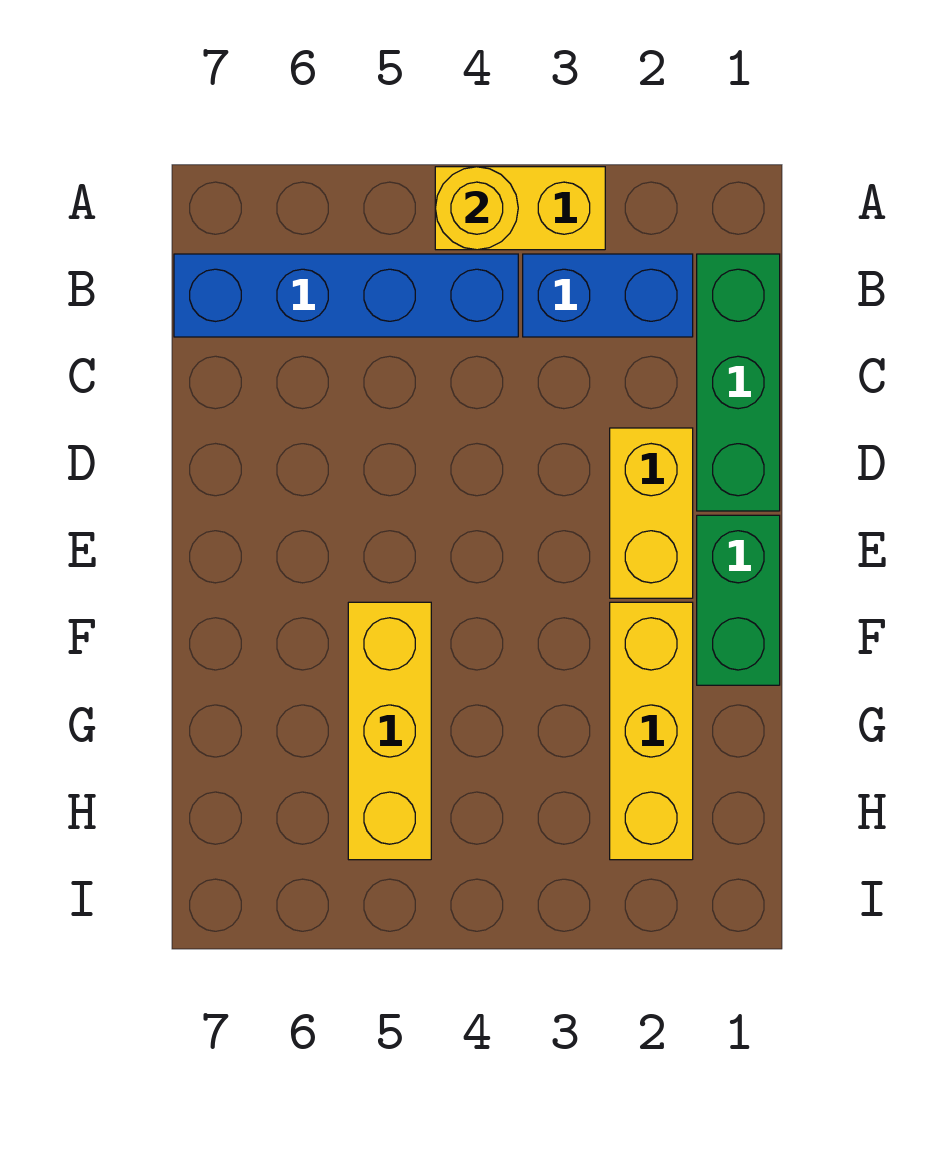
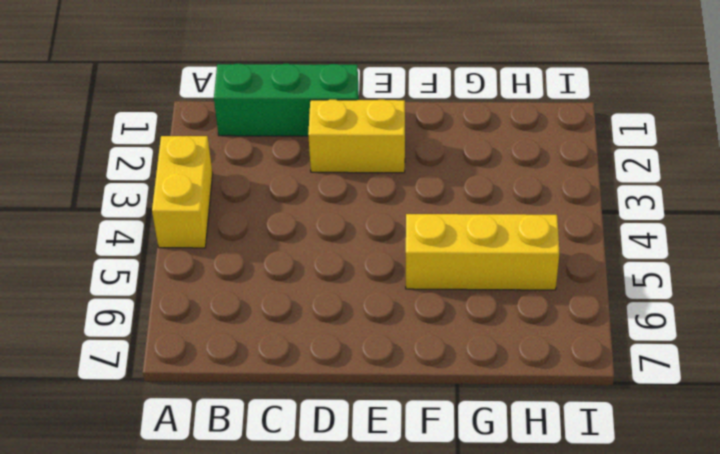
none -> blue 1x2 brick [523,254,693,337]
none -> blue 1x4 brick [174,254,518,337]

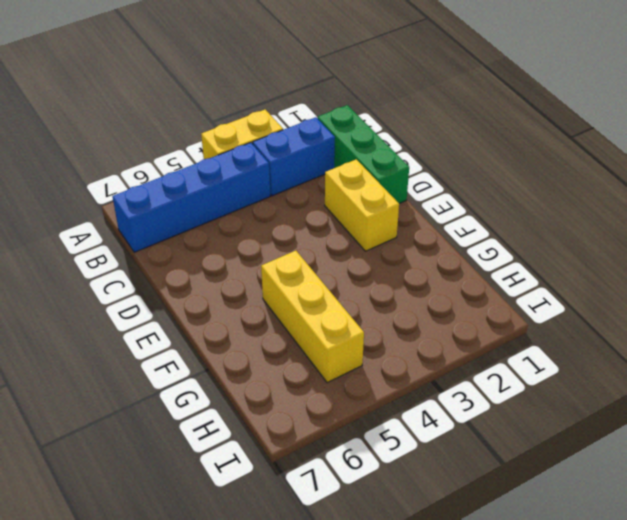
none -> green 1x2 brick [697,515,780,685]
none -> yellow 1x3 brick [610,602,693,860]

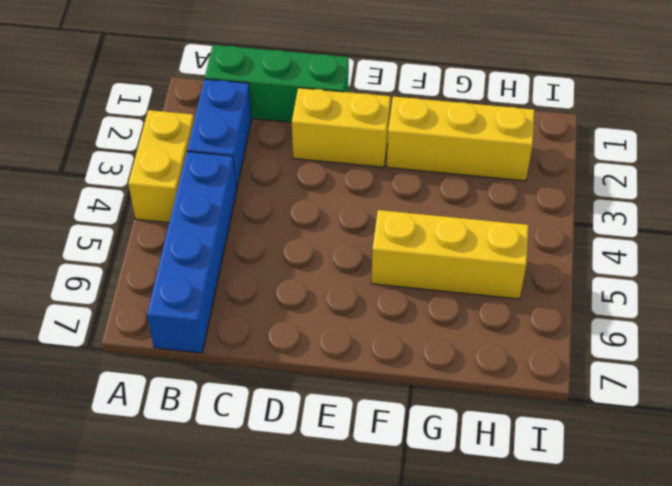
none -> green 1x2 brick [697,515,780,685]
none -> yellow 1x1 round brick [435,167,518,250]

